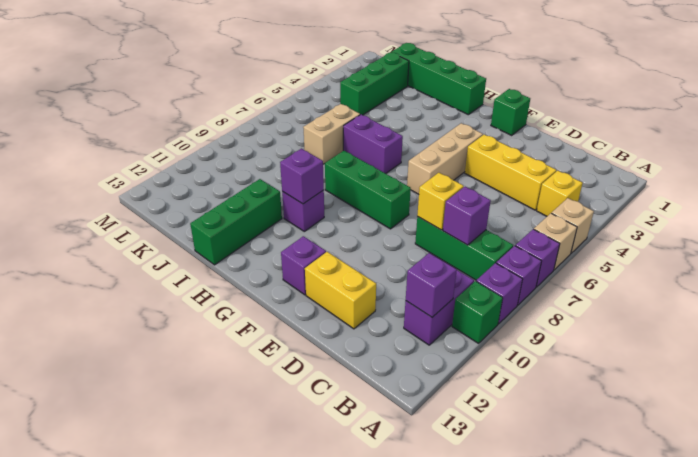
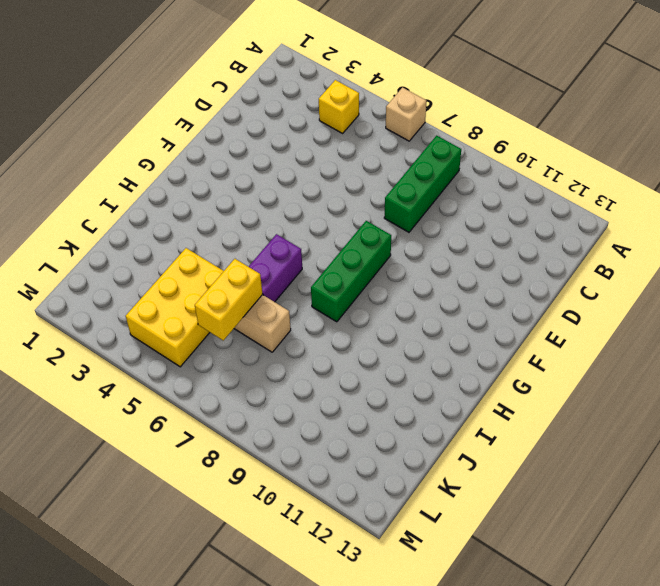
yellow 2x3 brick [126,248,223,367] -> green 1x3 brick [340,52,409,115]
yellow 1x2 brick [195,259,263,340] -> yellow 1x2 brick moved to [305,252,376,329]
none -> tan 1x1 brick [552,198,594,253]
none -> purple 1x1 brick [516,229,560,287]
none -> purple 1x1 brick [496,246,541,305]

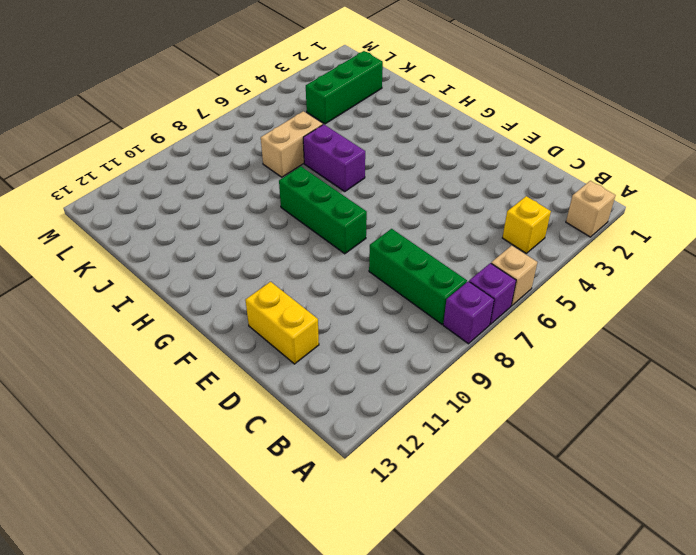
tan 1x1 brick [566,181,615,237] -> tan 1x1 brick moved to [552,198,594,253]
none -> purple 1x1 brick [476,263,523,324]
none -> green 1x1 brick [452,281,503,343]
none -> purple 1x2 brick [404,270,474,345]

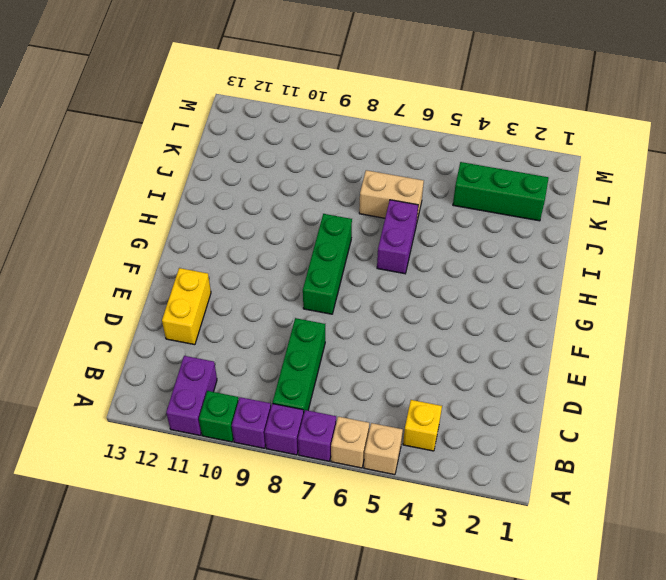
purple 1x2 brick [166,356,217,435] -> purple 1x2 brick turned to [404,270,474,345]
none -> yellow 1x3 brick [465,135,556,210]
none -> green 1x1 brick [491,89,530,135]
none -> tan 1x3 brick [407,123,483,194]

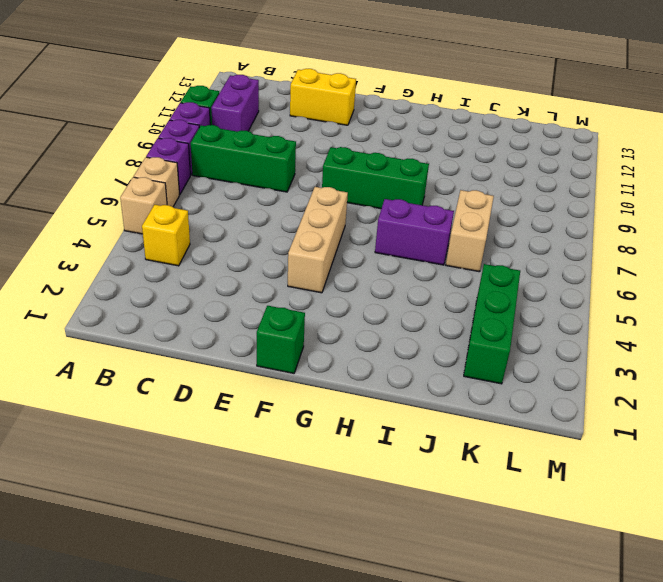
none -> yellow 1x3 brick [465,135,556,210]
none -> purple 1x1 brick [281,236,326,295]
none -> green 1x4 brick [391,43,486,115]

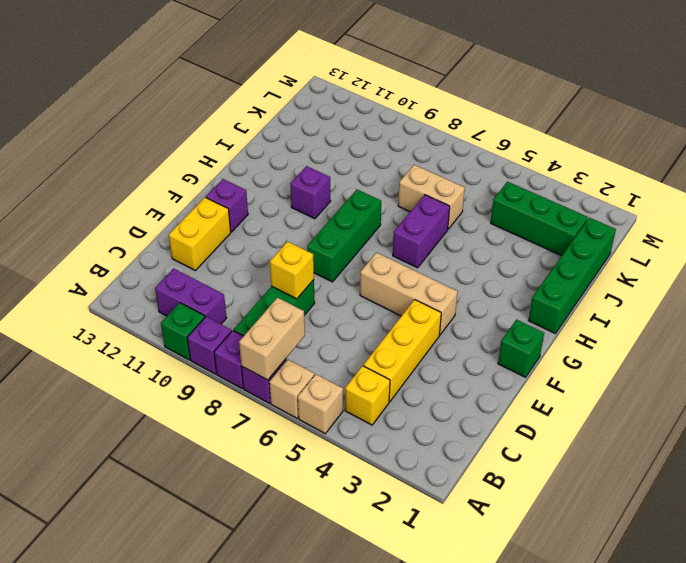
tan 1x2 brick [239,298,305,380] -> none
none -> green 1x3 brick [190,179,282,265]
none -> purple 1x1 brick [406,253,457,317]
none -> purple 1x1 brick [443,187,491,245]

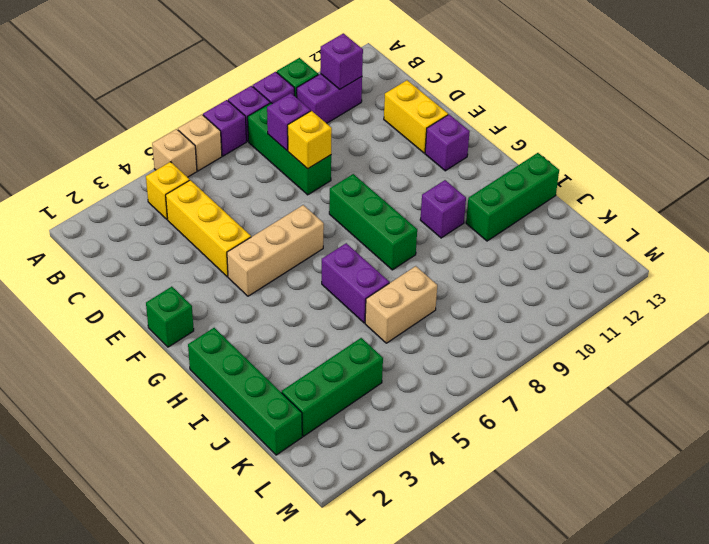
none -> purple 1x1 brick [280,149,324,204]

